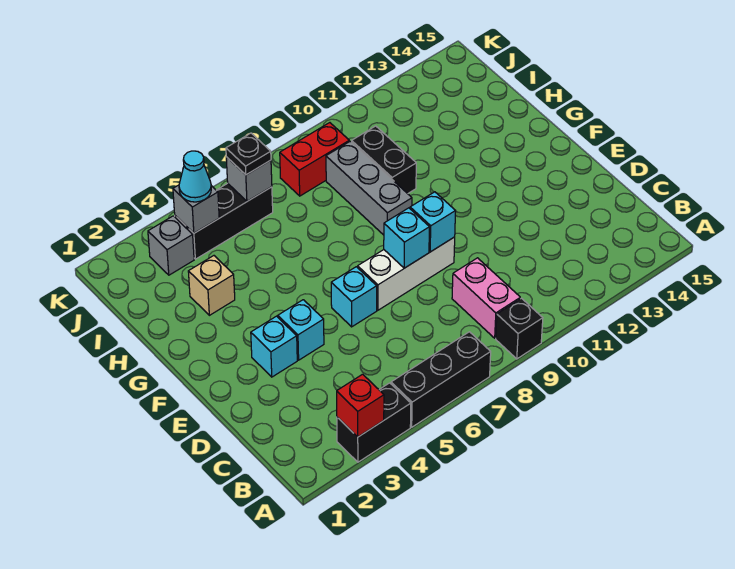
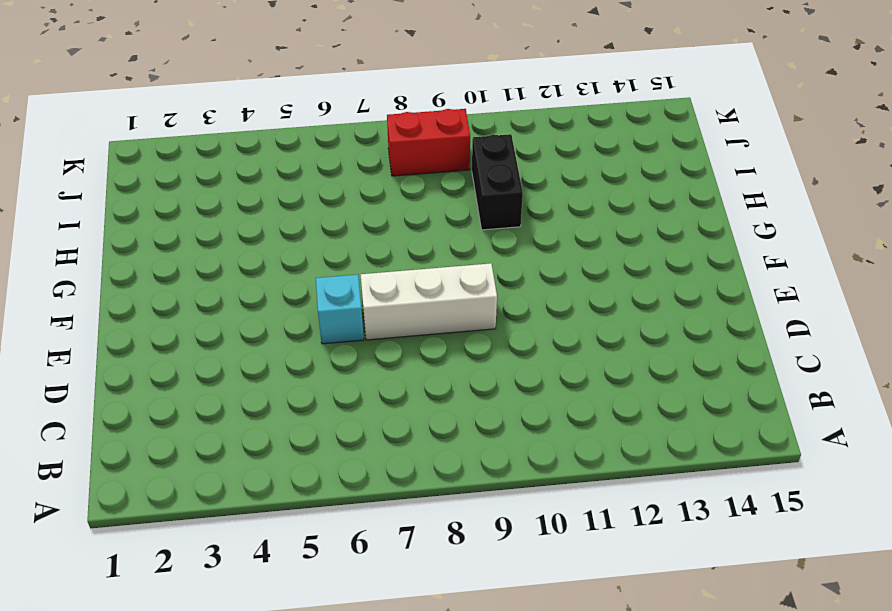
none -> black 1x2 brick [337,383,411,462]
none -> black 1x3 brick [391,332,491,427]
none -> black 1x1 brick [496,298,543,359]

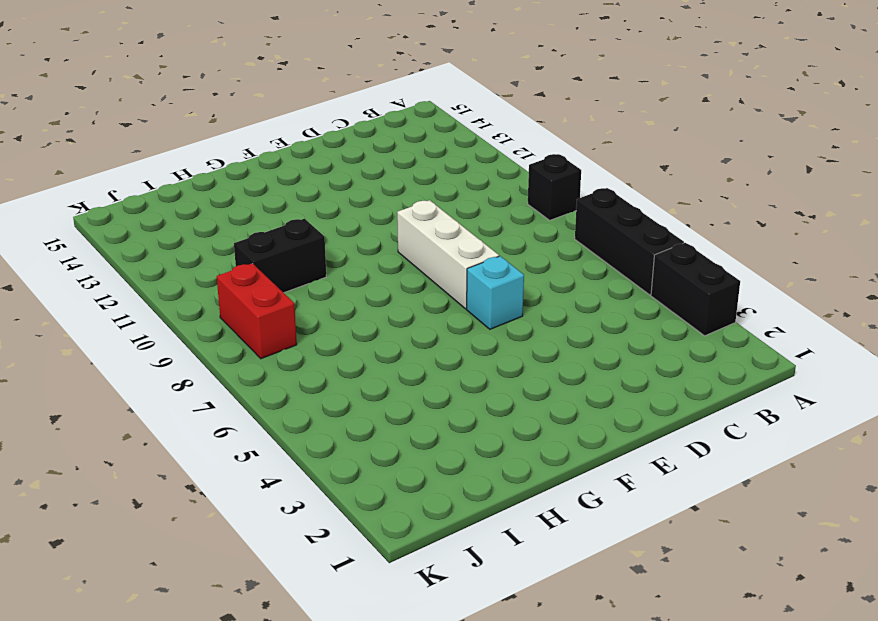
none -> pink 1x2 brick [452,258,520,338]
none -> cyan 1x1 brick [251,316,297,377]
none -> cyan 1x1 brick [278,300,324,360]

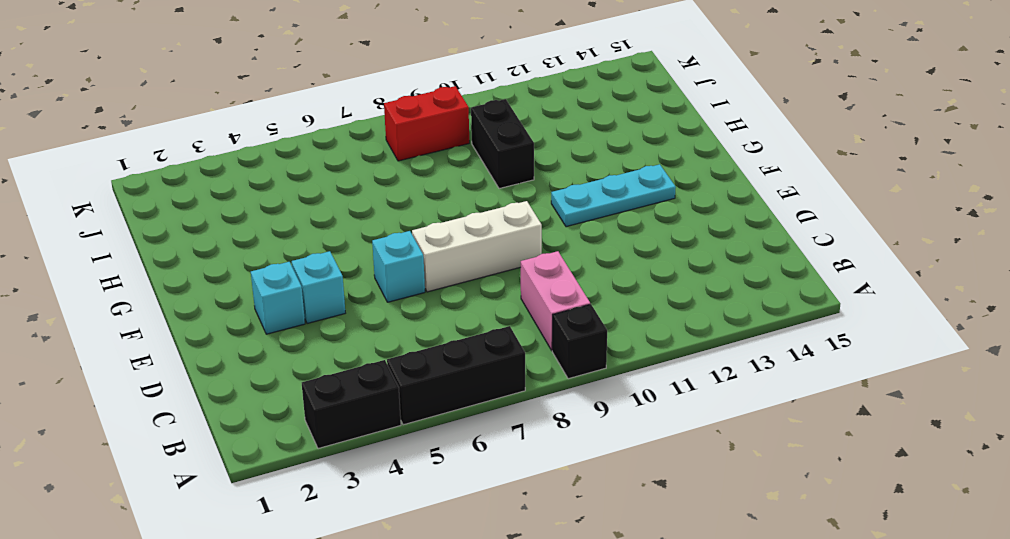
cyan 1x3 plate [551,164,676,227] -> none
none -> grey 1x3 brick [326,141,412,235]
none -> tan 1x1 brick [188,256,235,315]
none -> grey 1x1 brick [148,216,194,275]

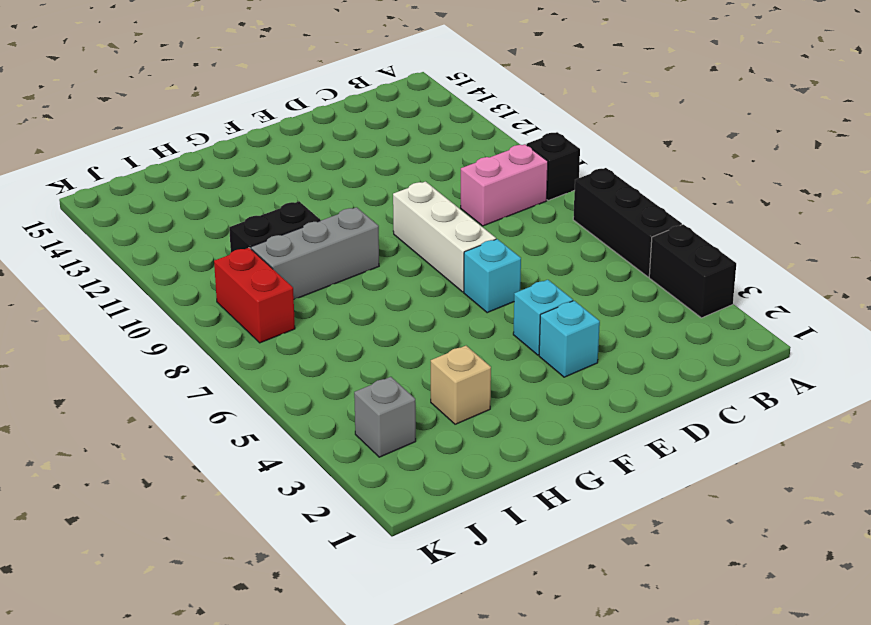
none -> black 1x3 brick [175,183,273,259]
none -> red 1x1 brick [337,374,384,437]
none -> cyan 1x1 brick [384,208,429,268]

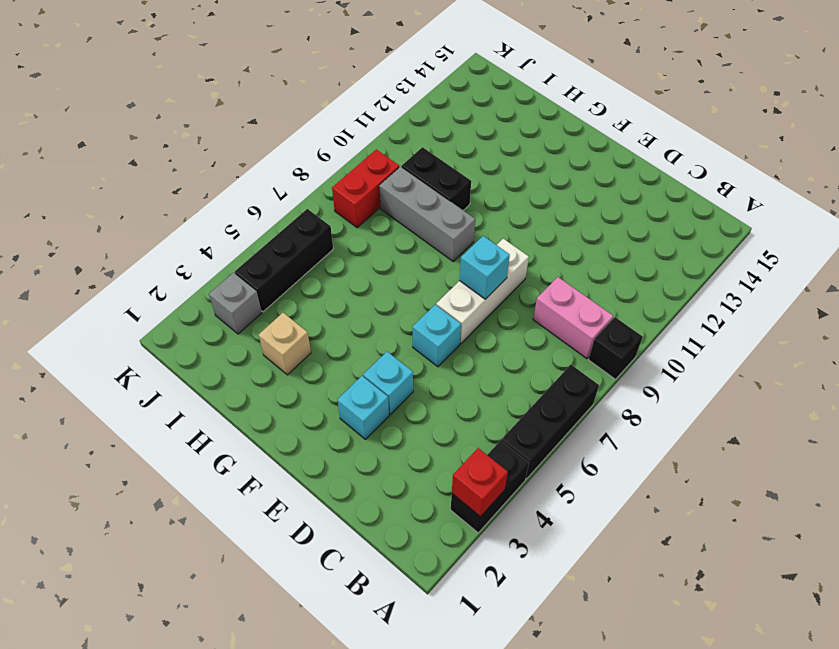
none -> cyan 1x1 brick [410,192,456,252]
none -> grey 1x1 brick [173,185,219,233]
none -> grey 1x1 brick [226,157,272,201]

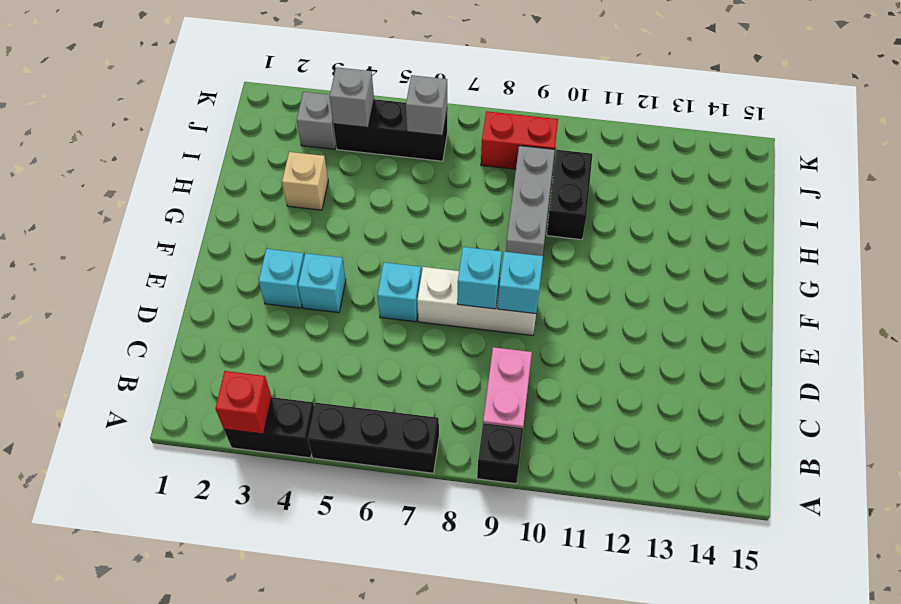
none -> cyan 1x1 cone [179,151,211,202]
none -> black 1x1 plate [226,133,271,175]

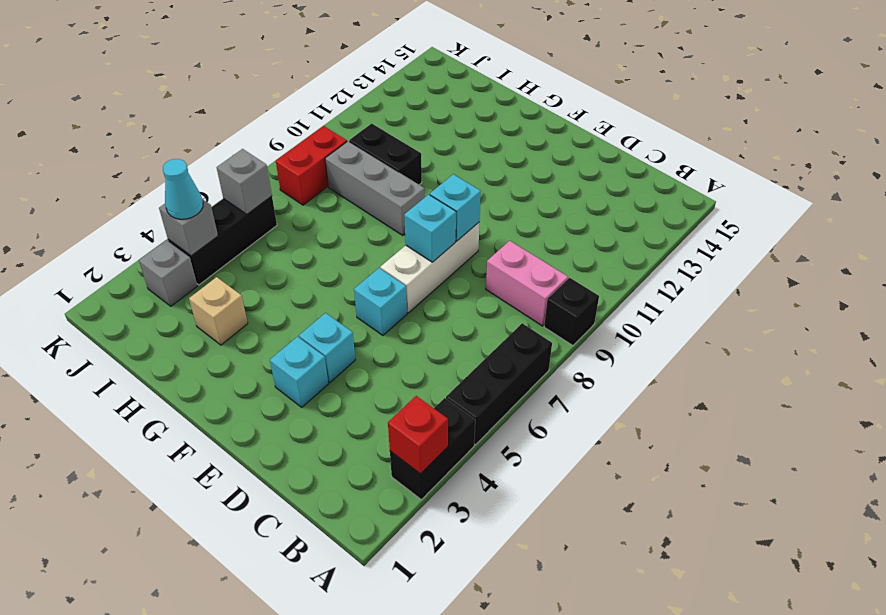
none -> black 1x1 plate [226,133,271,175]

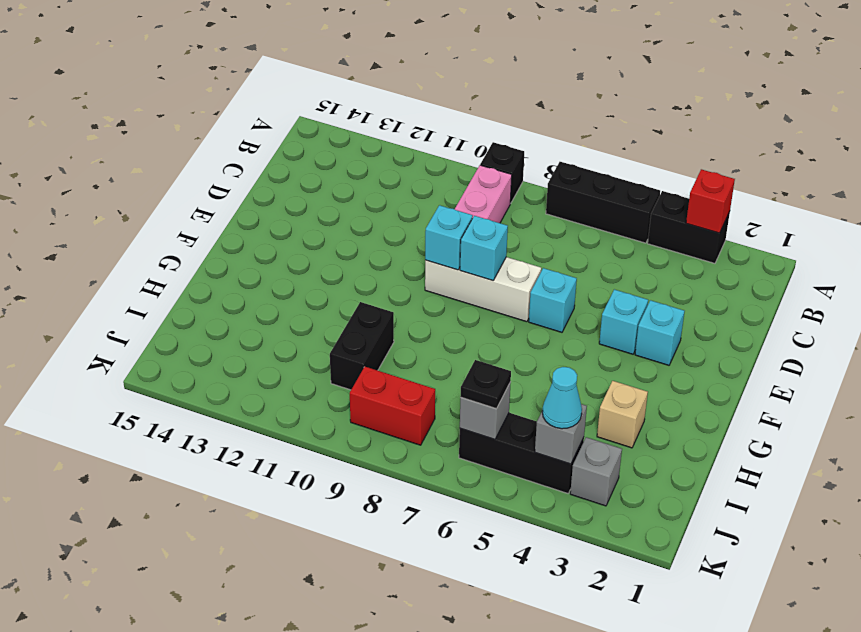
none -> grey 1x3 brick [326,141,412,235]

